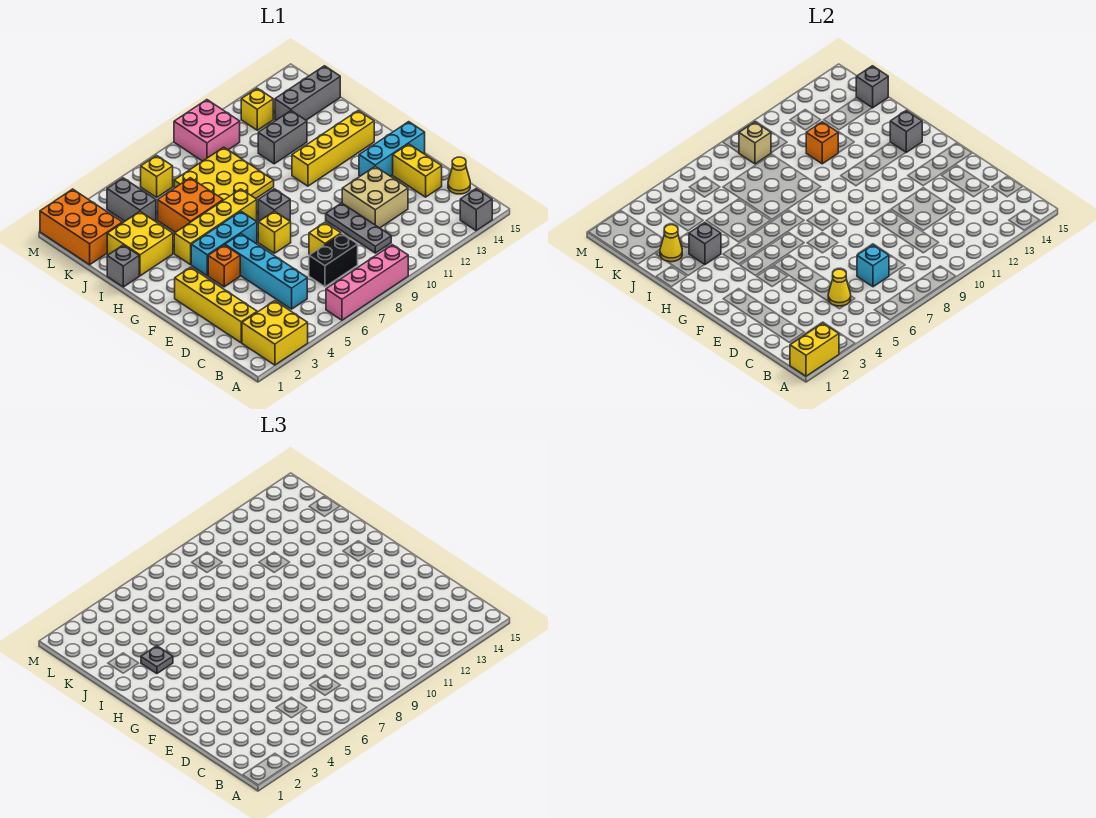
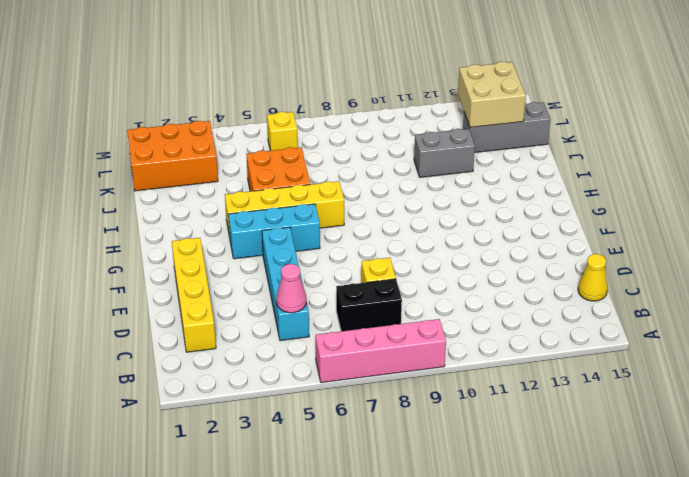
pink 1x1 cone [276,264,306,313] -> yellow 1x1 cone [828,269,851,306]
orange 2x3 brick [127,121,218,191] -> orange 2x3 brick turned to [40,189,122,265]
tan 2x2 brick [458,62,526,127] -> tan 2x2 brick moved to [342,166,408,228]
none -> yellow 2x2 brick [242,301,308,365]
none -> grey 1x1 brick [460,189,492,231]
none -> grey 1x3 plate [326,203,391,253]
none -> yellow 1x2 brick [393,144,442,197]

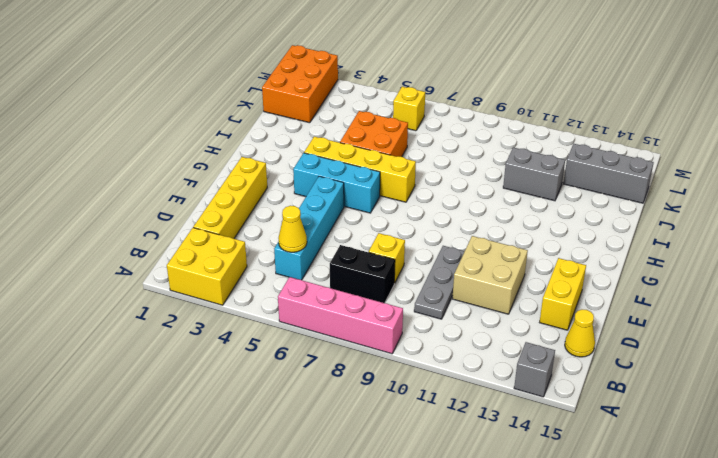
none -> orange 1x1 brick [208,245,240,287]
none -> yellow 1x1 brick [258,211,291,253]
none -> cyan 1x3 brick [359,122,425,176]
none -> grey 1x1 brick [258,189,290,221]

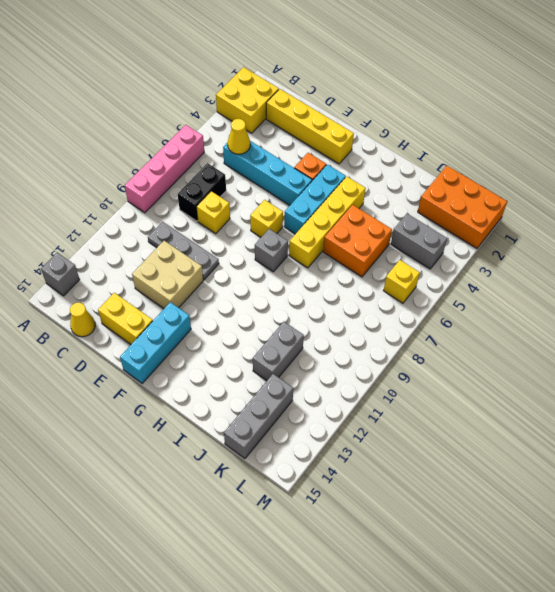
none -> yellow 1x4 brick [292,111,374,186]
none -> grey 1x1 brick [107,245,139,287]
none -> yellow 2x2 brick [107,212,173,276]
none -> yellow 3x3 plate [174,147,274,200]

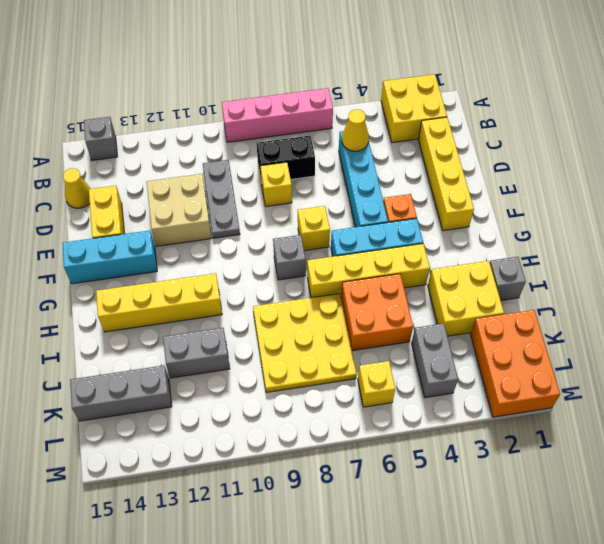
none -> pink 2x2 brick [174,100,240,161]
none -> yellow 1x1 brick [241,88,273,130]
none -> yellow 1x2 brick [790,323,839,376]
none -> cyan 1x1 brick [857,245,889,287]

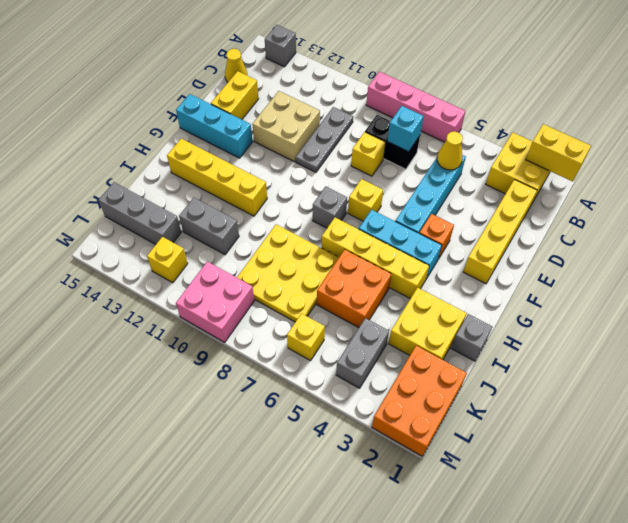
none -> grey 1x1 brick [890,111,922,152]
none -> grey 1x1 brick [689,223,721,265]
none -> yellow 1x1 cone [660,225,682,262]
none -> orange 1x1 brick [806,122,838,164]

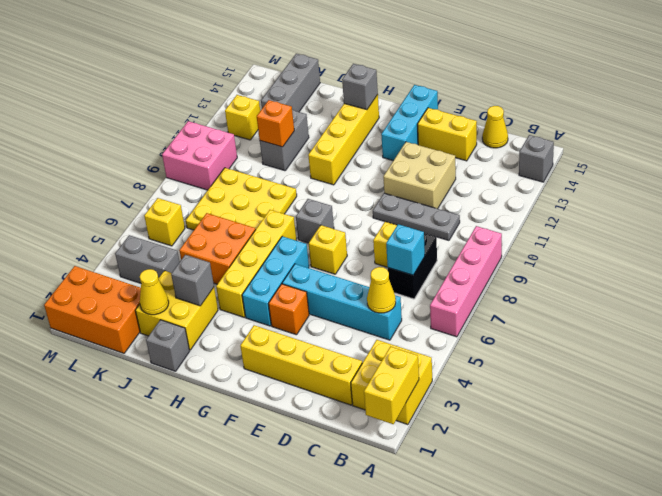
none -> grey 1x1 brick [856,66,888,108]
none -> tan 1x1 brick [739,122,771,164]
none -> grey 1x1 plate [141,646,173,674]

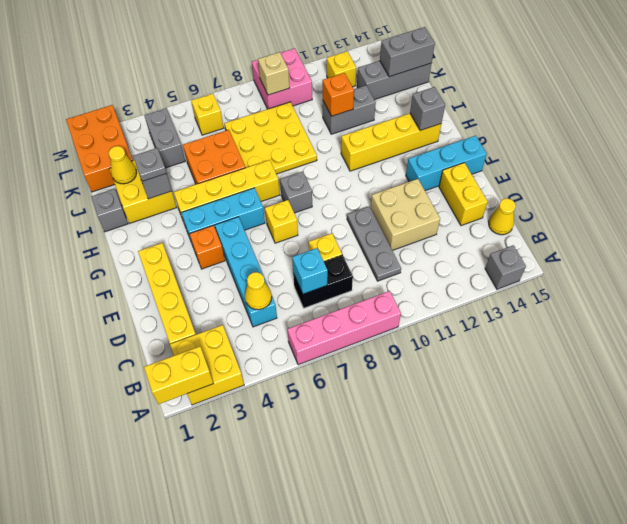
grey 1x2 brick [380,27,435,77] -> grey 1x1 brick [856,66,888,108]

